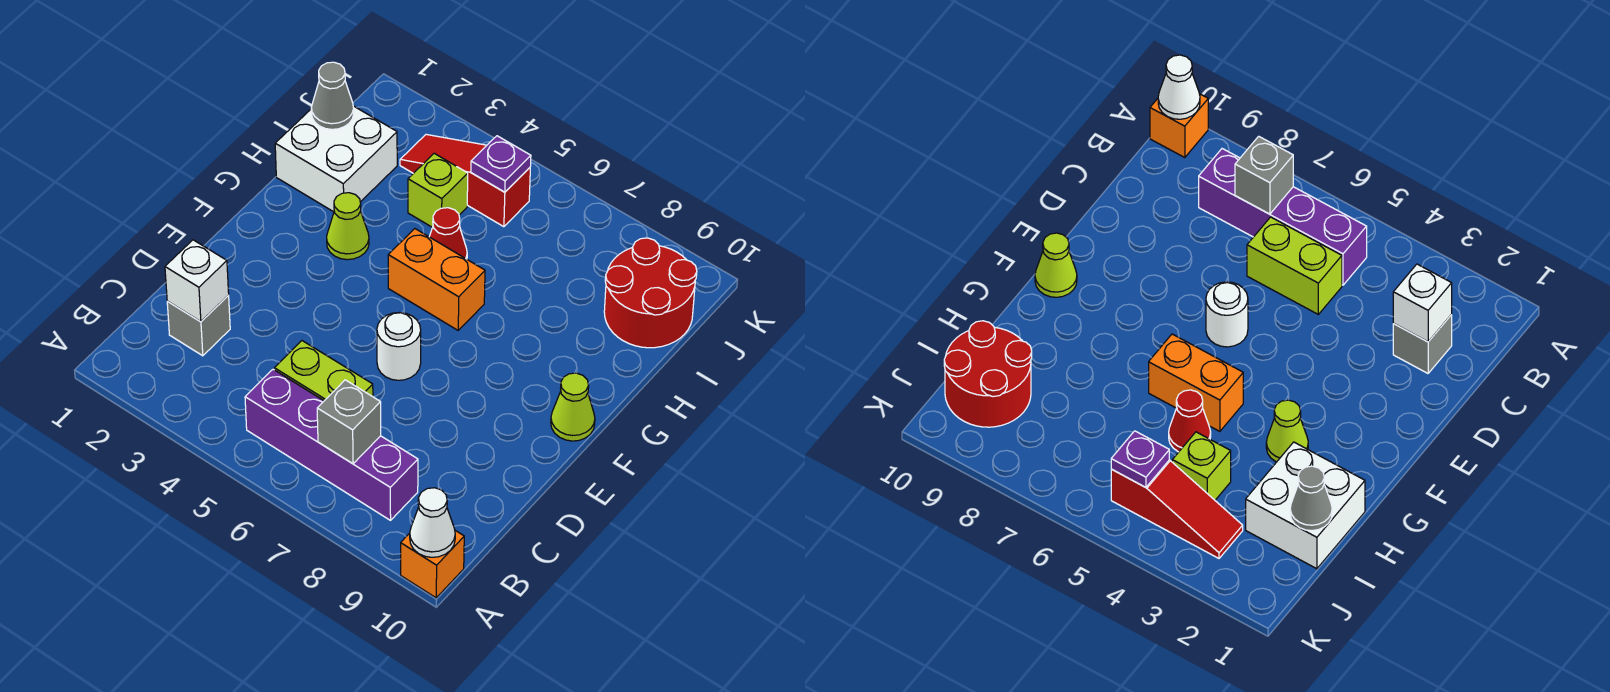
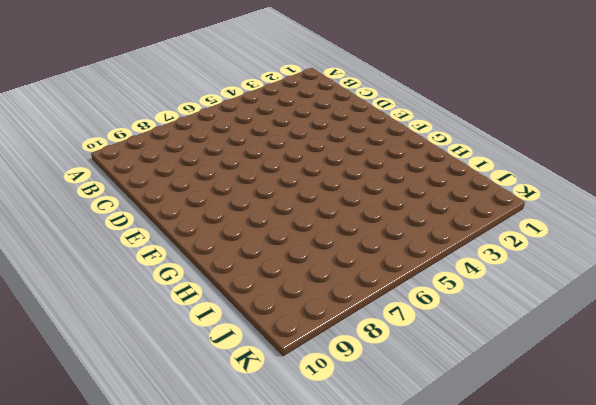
none -> orange 1x1 brick [401,531,464,598]
none -> purple 1x4 brick [245,369,418,520]
none -> grey 1x1 brick [167,296,230,356]

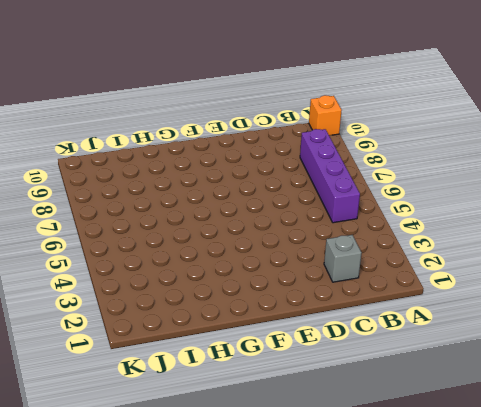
none -> lime 1x2 brick [274,341,373,401]
none -> white 1x1 round brick [377,313,421,380]
none -> lime 1x1 cone [551,373,595,441]

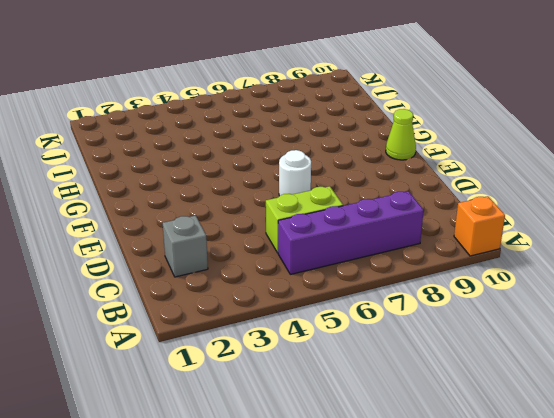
none -> lime 1x1 cone [327,193,369,260]
none -> orange 1x2 brick [388,229,485,330]
none -> white 2x2 brick [275,106,397,212]

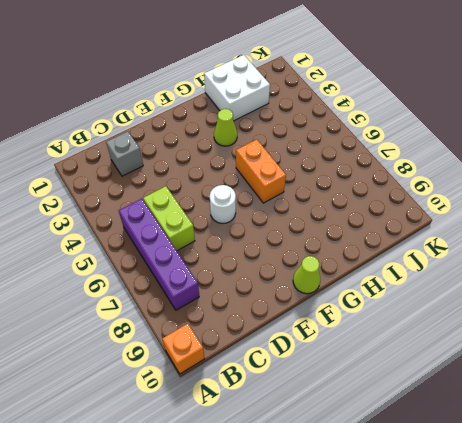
none -> red 1x1 cone [429,208,467,259]
none -> lime 1x1 brick [408,153,468,227]
none -> red 2x2 round brick [604,238,697,348]

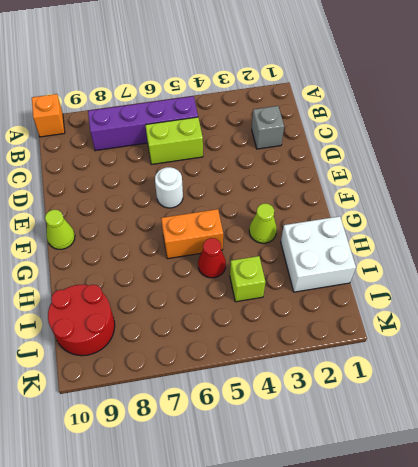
none -> red 1x3 slope [400,134,530,227]
none -> white 1x1 cone [410,488,455,557]
none -> grey 1x1 brick [317,380,381,464]

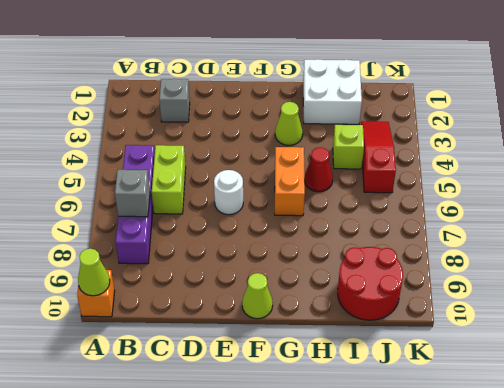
lime 1x1 cone [78,249,110,296] -> white 1x1 cone [410,488,455,557]
none -> white 1x1 brick [165,240,229,322]
none -> grey 1x1 cone [311,62,354,129]
none -> purple 1x1 plate [471,136,531,192]

